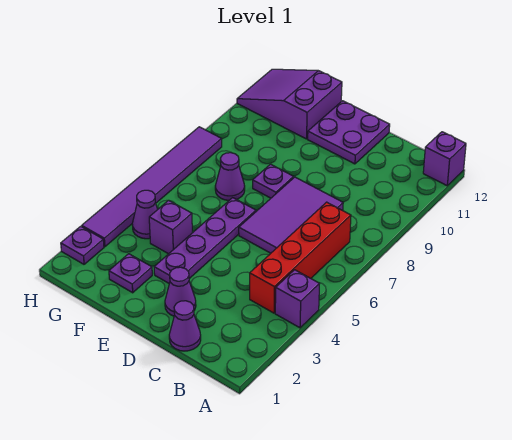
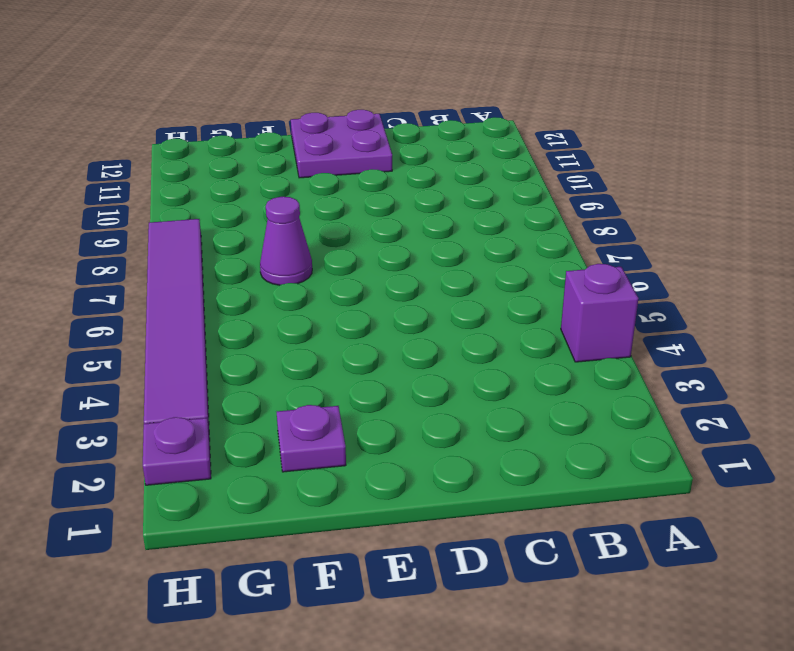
none -> purple 1x1 brick [423,132,466,186]
none -> red 1x4 brick [250,202,351,313]
none -> purple 1x1 cone [169,301,201,351]

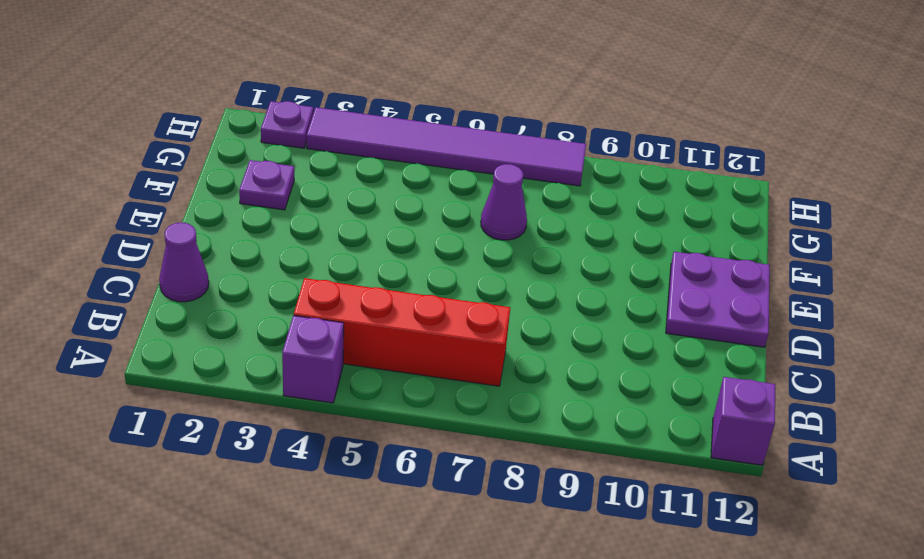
none -> purple 2x3 tile [239,177,343,253]
none -> purple 1x1 cone [165,267,196,316]
none -> purple 1x4 plate [154,198,256,283]

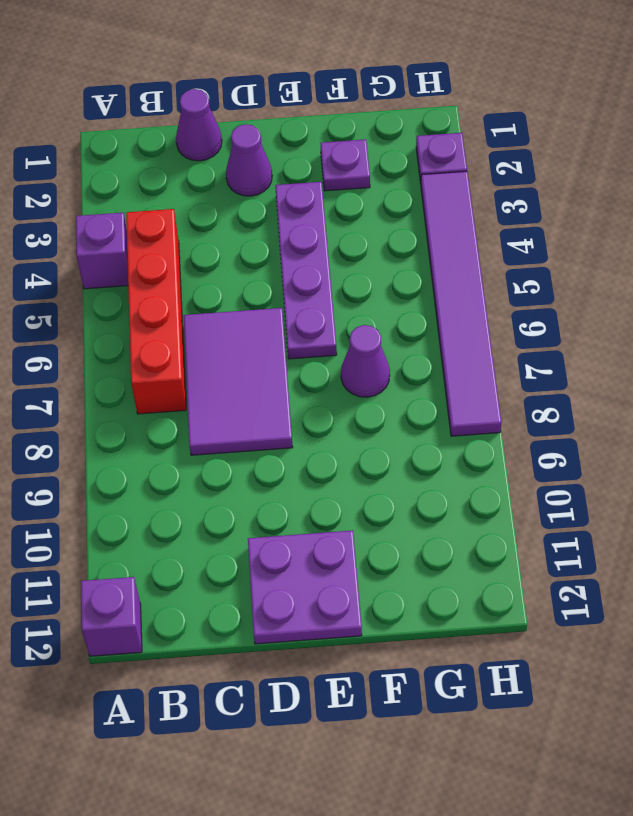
none -> purple 1x1 plate [253,164,294,198]
none -> purple 1x1 brick [149,200,192,254]
none -> purple 2x3 slope [237,69,342,139]

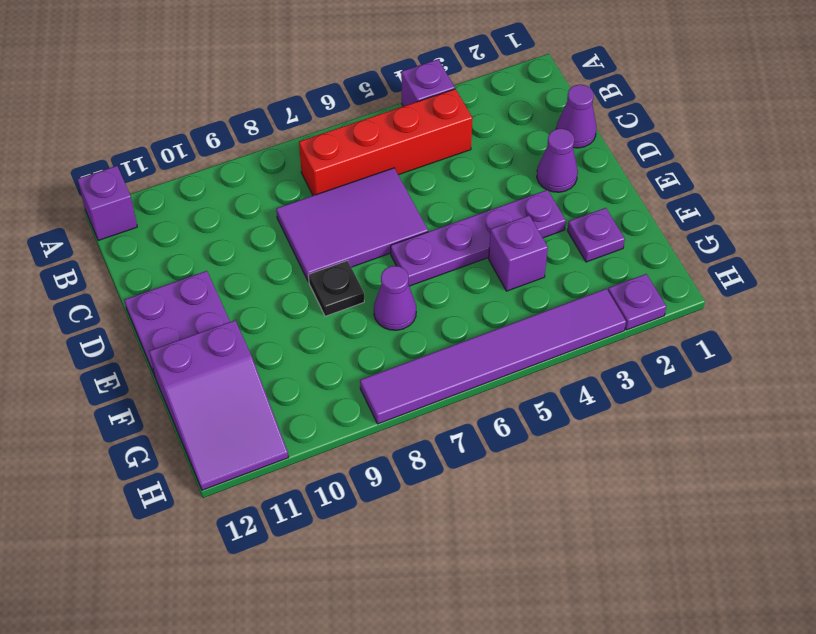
black 1x1 plate [309,261,364,316] -> purple 1x1 plate [253,164,294,198]
none -> purple 1x1 cone [132,190,158,239]

